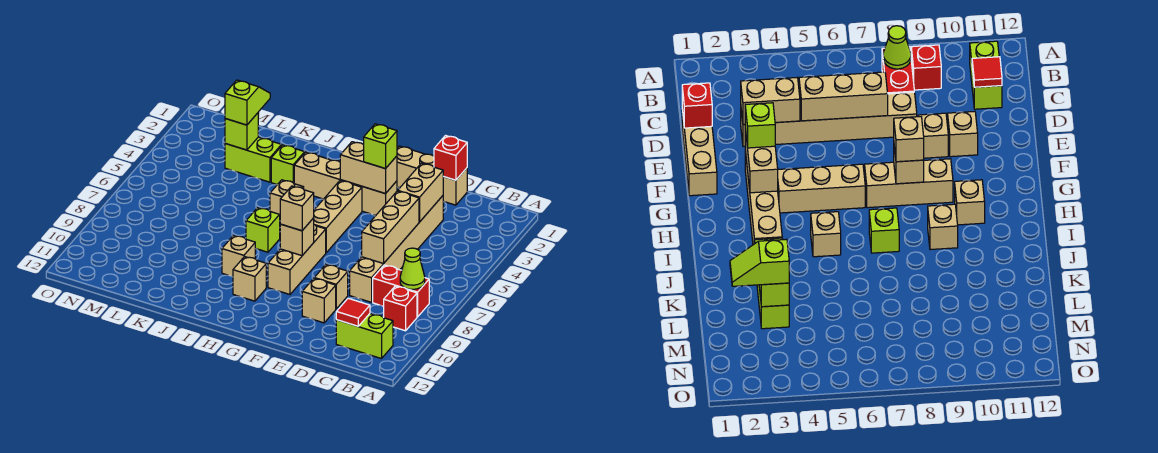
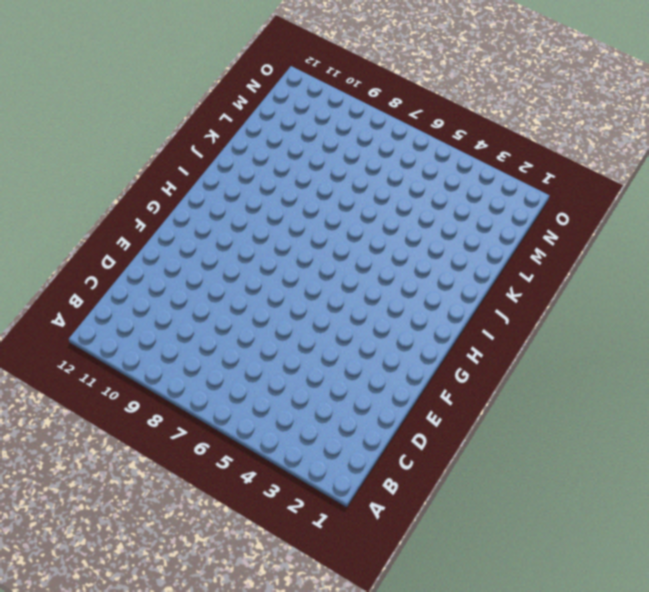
none -> red 1x2 brick [373,265,429,317]
none -> red 1x1 brick [383,286,417,331]
none -> lime 1x2 brick [336,314,393,359]

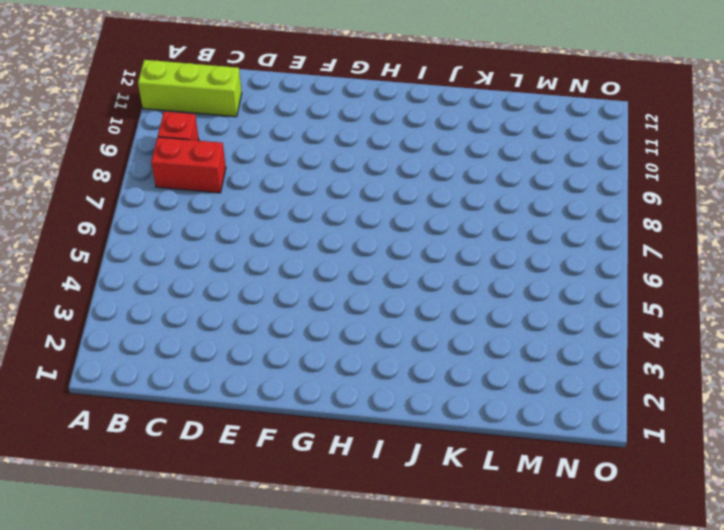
lime 1x3 brick [138,60,242,117] -> lime 1x2 brick [336,314,393,359]
none -> tan 1x3 brick [397,146,467,205]
none -> tan 1x6 brick [350,196,443,302]
none -> tan 1x1 brick [315,265,348,309]

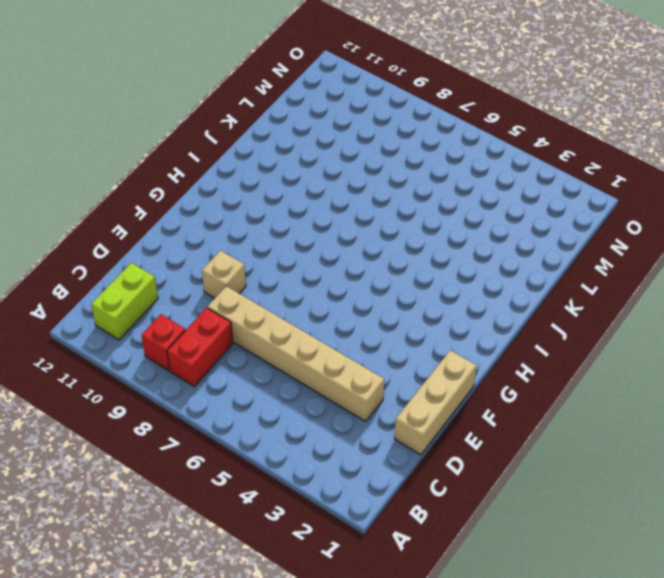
none -> tan 1x1 brick [302,278,336,323]
none -> tan 1x4 brick [294,152,397,215]
none -> tan 1x3 brick [314,181,362,253]

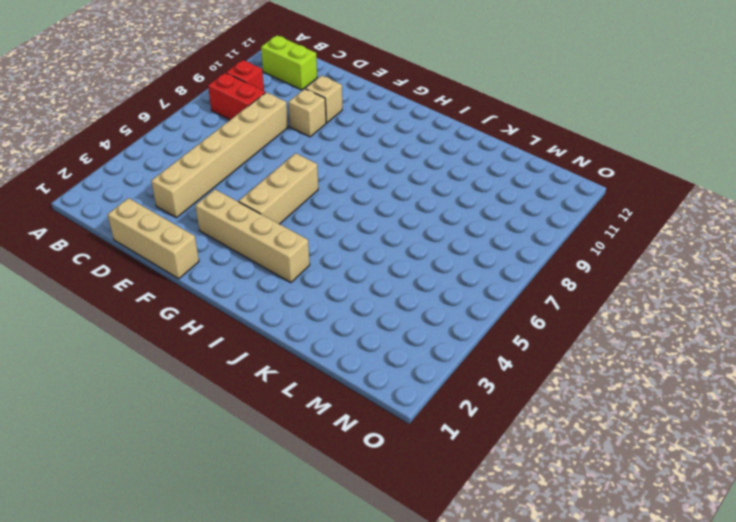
none -> tan 1x3 brick [268,225,326,294]
none -> tan 1x1 brick [233,257,266,301]
none -> tan 1x1 brick [270,180,304,215]

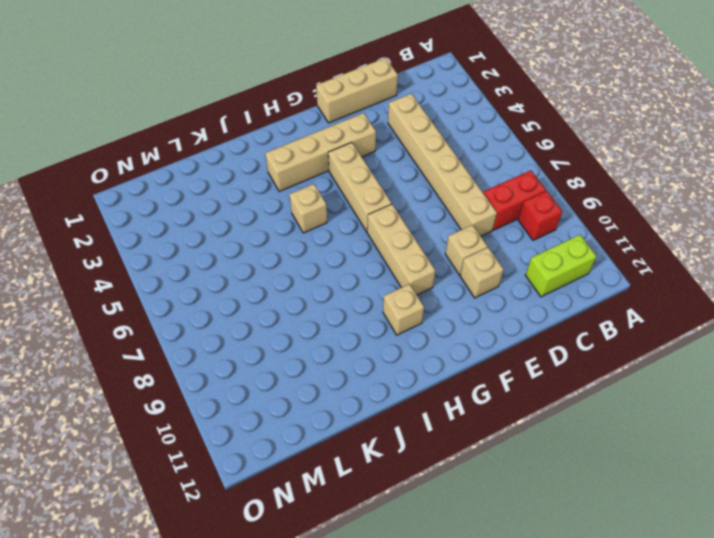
none -> lime 1x1 brick [246,208,280,252]
none -> tan 1x1 brick [222,235,255,277]
none -> lime 1x1 brick [271,145,305,185]

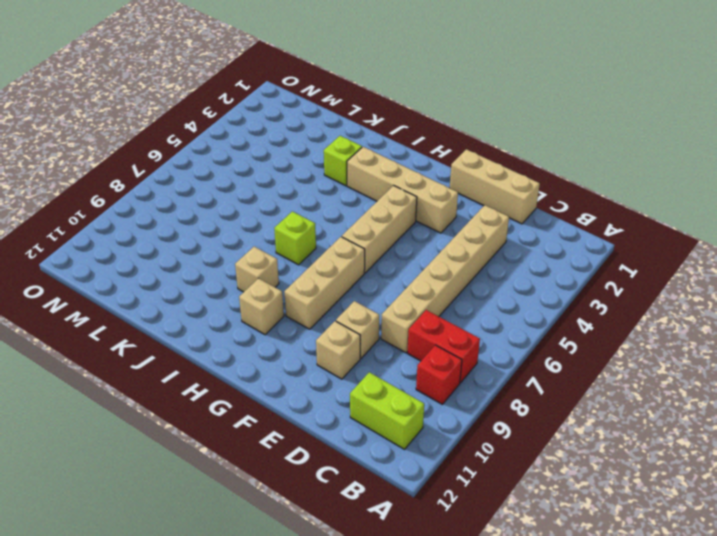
none -> tan 1x1 brick [270,180,304,215]
none -> lime 1x2 brick [225,137,282,182]
none -> lime 1x1 cone [400,248,425,289]

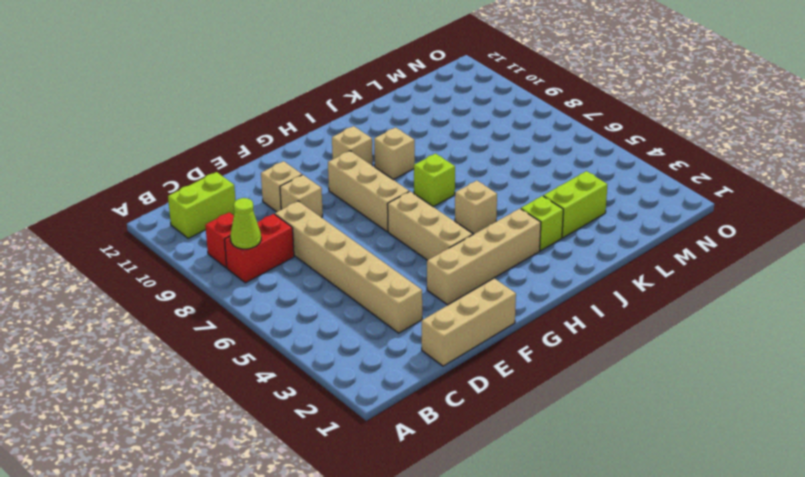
none -> red 1x1 tile [336,298,370,326]
none -> red 1x1 brick [434,136,467,180]
none -> tan 1x2 brick [398,163,443,222]

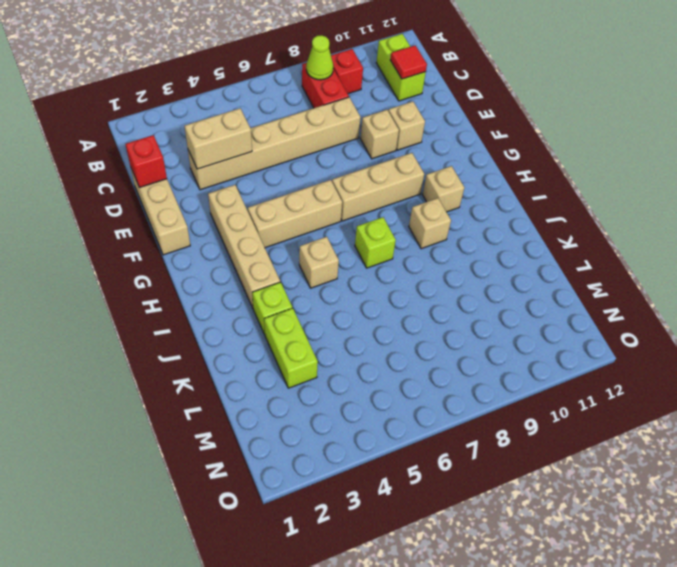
none -> tan 1x3 brick [362,191,419,264]
none -> tan 1x2 brick [340,142,397,194]
none -> tan 1x1 brick [280,218,314,256]

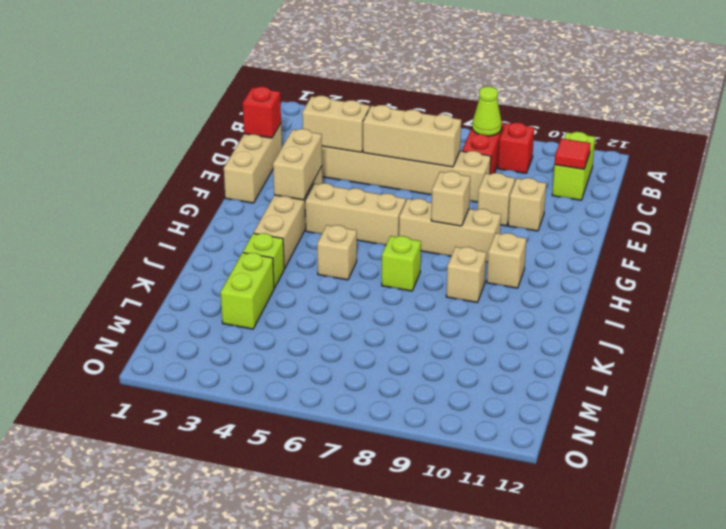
none -> lime 1x1 brick [225,113,258,150]
none -> lime 1x1 brick [364,124,397,169]
none -> tan 1x1 brick [280,186,314,231]

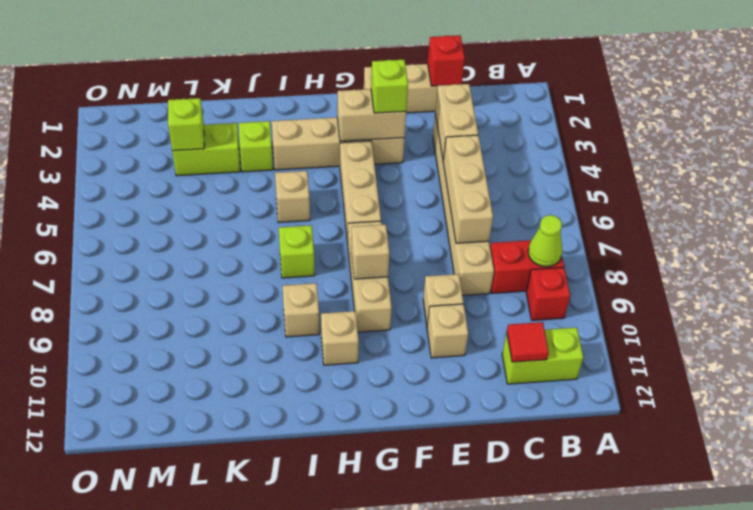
none -> tan 1x1 brick [280,186,314,231]
none -> lime 1x2 slope [225,80,270,125]

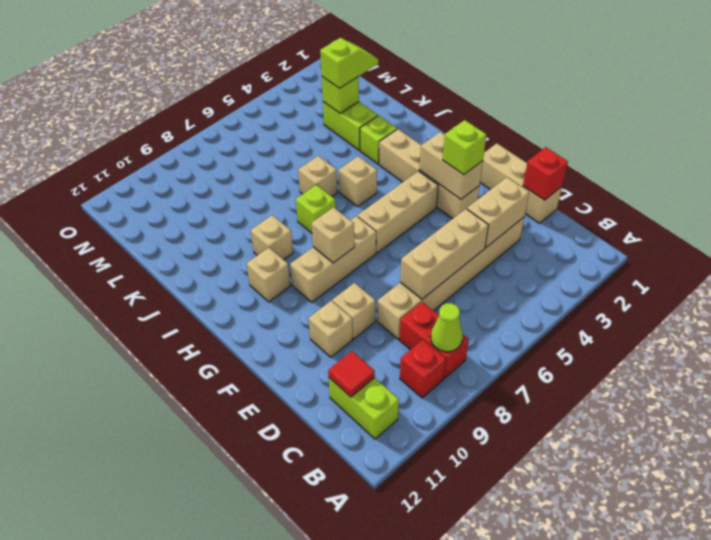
tan 1x1 brick [298,156,337,196] -> tan 1x1 brick moved to [280,186,314,231]

